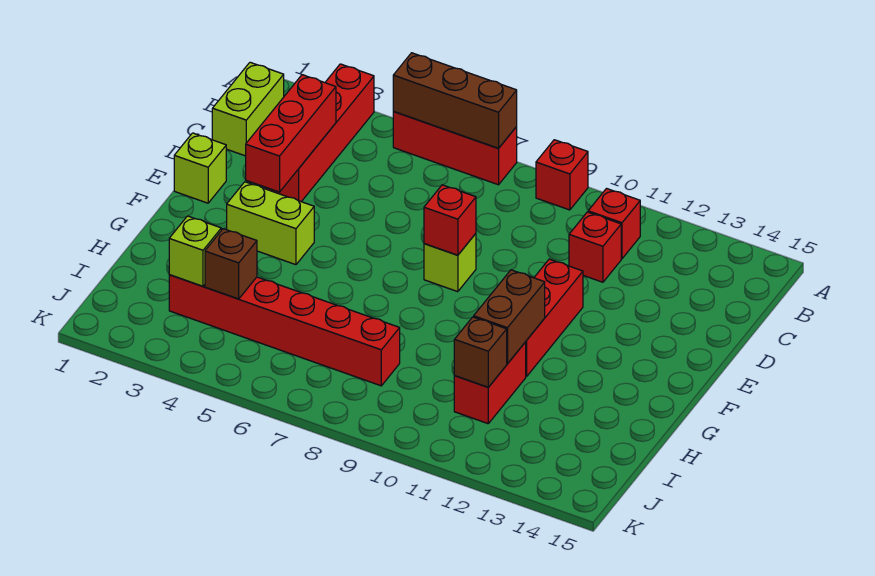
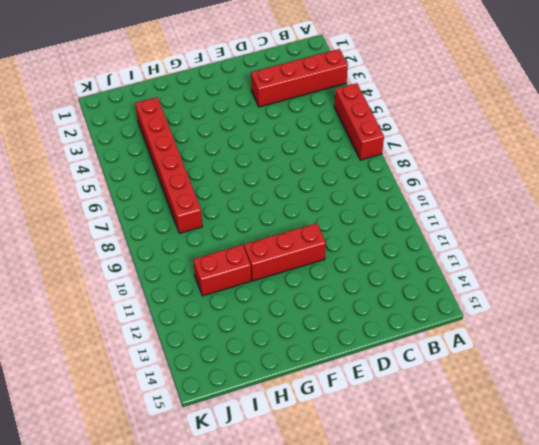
none -> red 1x1 brick [536,140,588,210]
none -> lime 1x2 brick [212,62,284,156]
none -> red 1x1 brick [588,189,640,259]

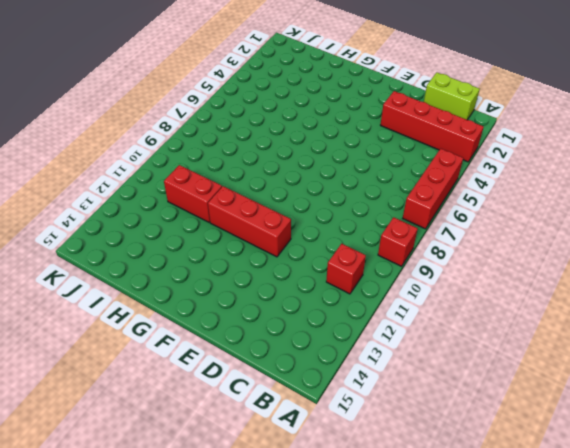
none -> red 1x1 brick [569,212,621,282]
none -> lime 1x1 brick [174,133,226,203]
none -> lime 1x1 brick [424,234,476,292]

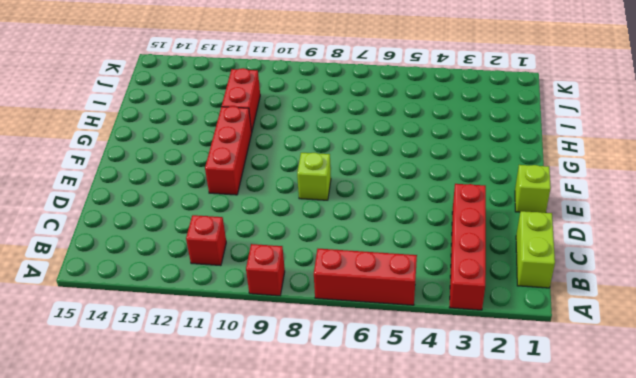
none -> red 1x1 brick [569,212,621,282]
none -> lime 1x2 brick [227,182,314,265]
none -> red 1x6 brick [169,275,400,386]

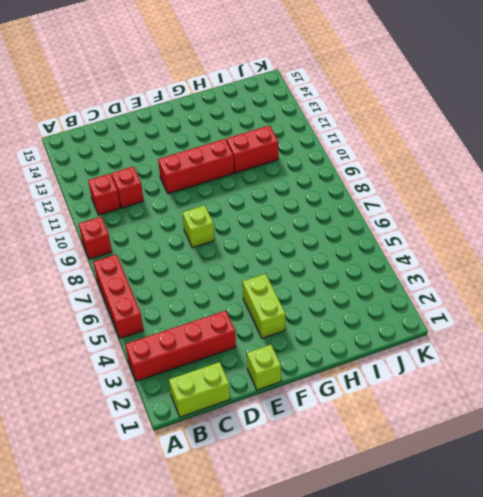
none -> red 1x6 brick [169,275,400,386]
none -> brown 1x3 brick [393,53,517,148]
none -> red 1x3 brick [246,75,336,192]

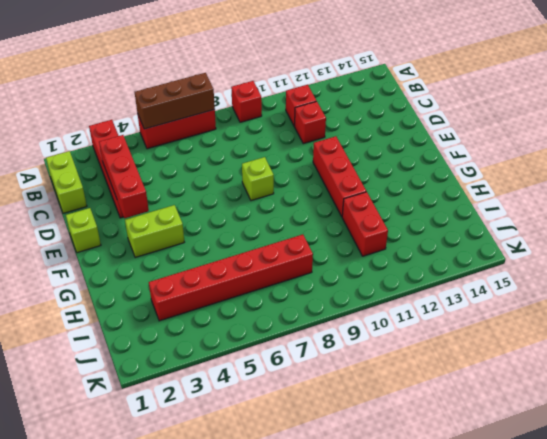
none -> red 1x1 brick [424,185,476,255]
none -> brown 1x2 brick [474,270,545,364]
none -> lime 1x1 brick [169,216,221,286]

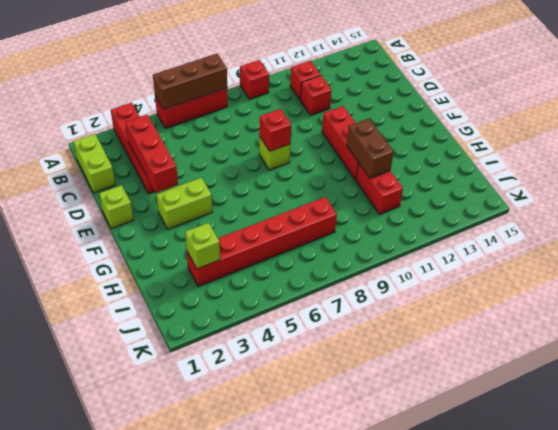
none -> brown 1x1 brick [205,229,257,299]
none -> brown 1x1 brick [454,317,507,387]

